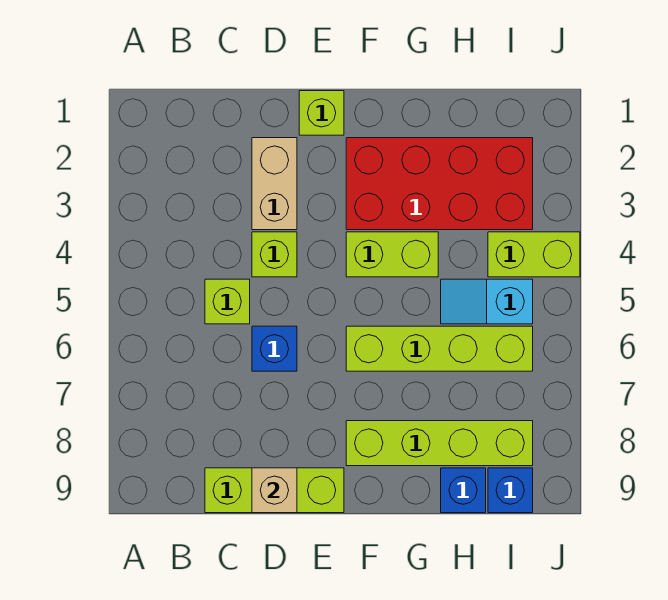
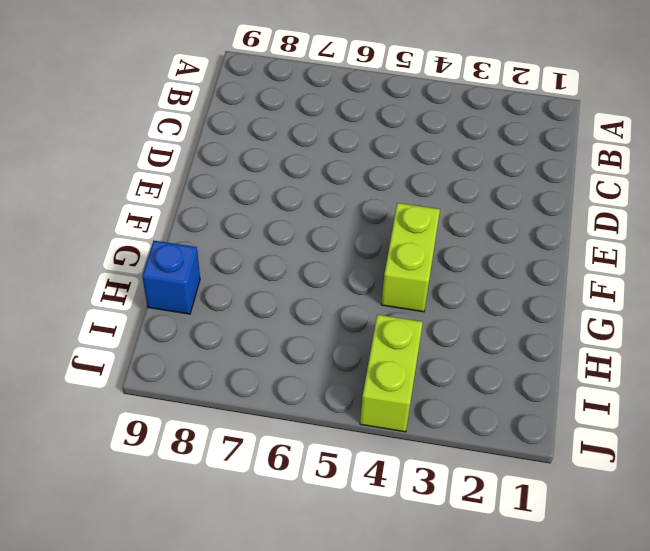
none -> lime 1x1 brick [205,279,250,324]
none -> lime 1x3 brick [205,468,344,513]
none -> tan 1x2 brick [252,138,297,230]

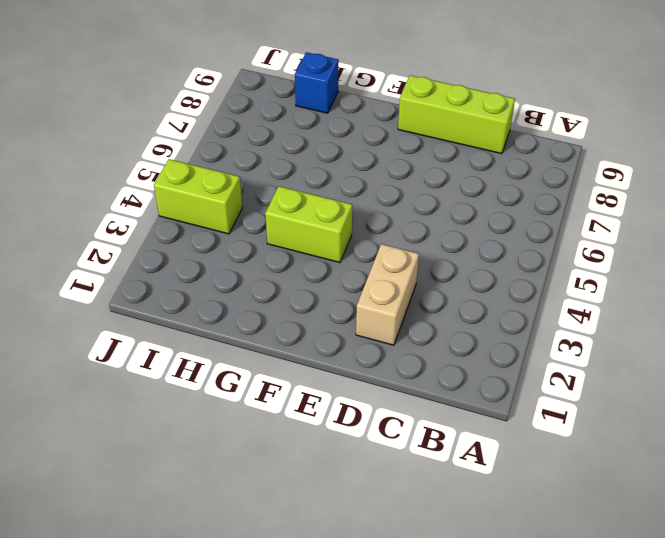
none -> lime 1x1 brick [205,279,250,324]
none -> lime 1x1 brick [252,232,297,277]
none -> blue 1x1 brick [252,326,297,371]

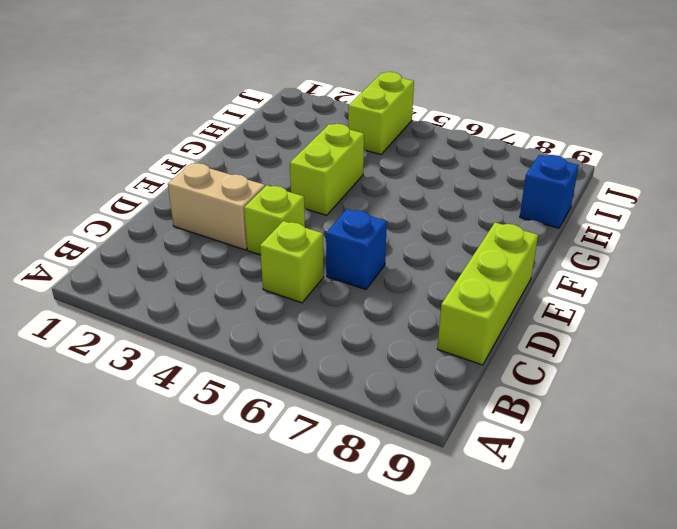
none -> lime 1x1 brick [299,91,344,135]
none -> red 2x4 brick [346,138,533,230]
none -> lime 1x4 brick [346,326,533,371]

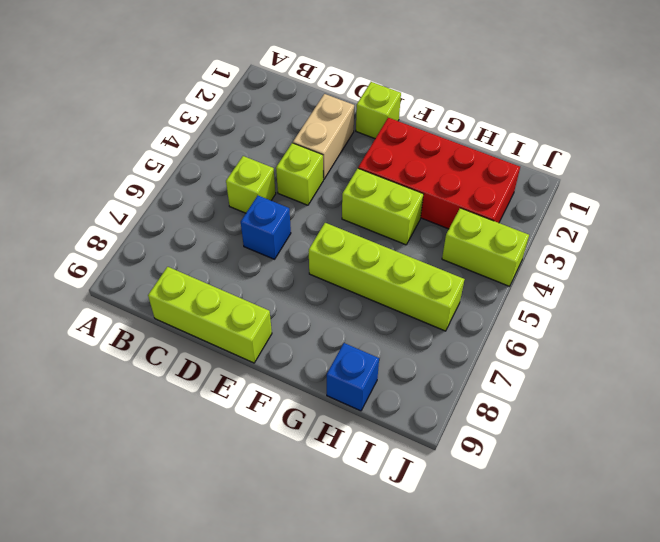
none -> lime 1x4 brick [346,421,533,466]
none -> cyan 1x2 slope [441,279,533,324]
none -> blue 1x1 brick [488,468,533,513]

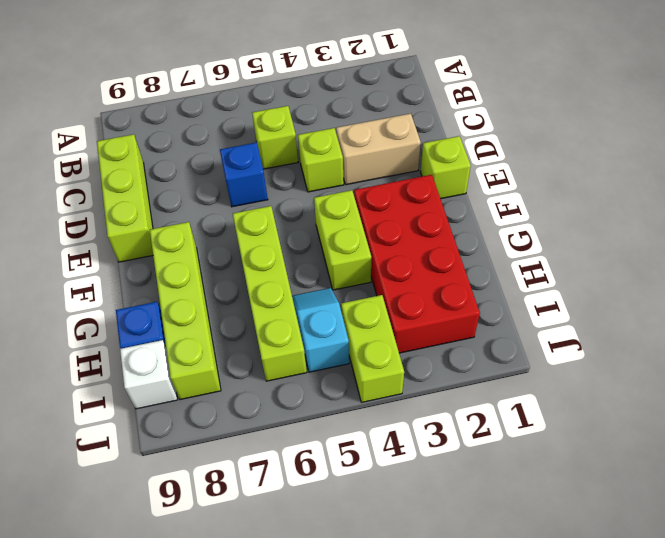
white 1x1 brick [120,340,177,409] -> blue 1x1 brick [488,468,533,513]
none -> tan 1x1 brick [252,468,297,513]

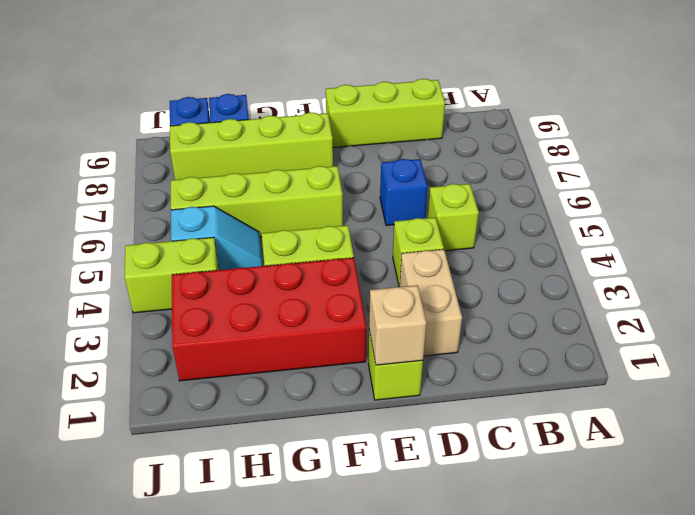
tan 1x1 brick [369,285,426,365] -> tan 1x1 brick moved to [252,468,297,513]

